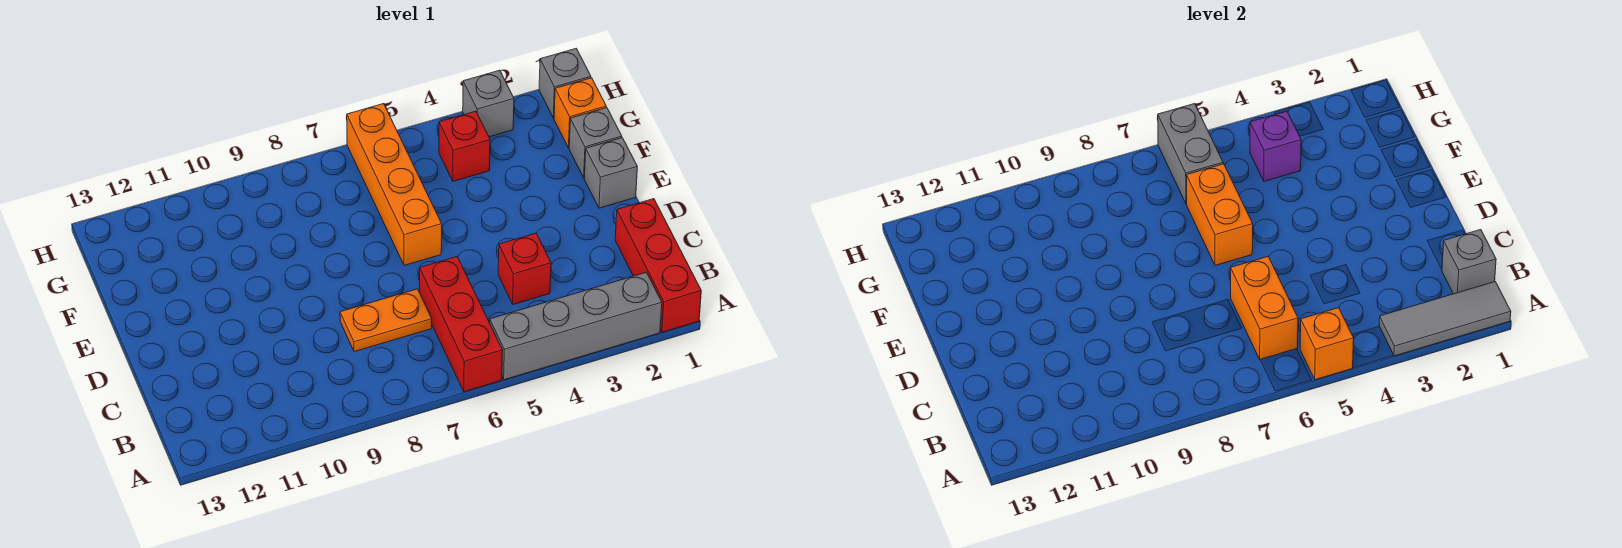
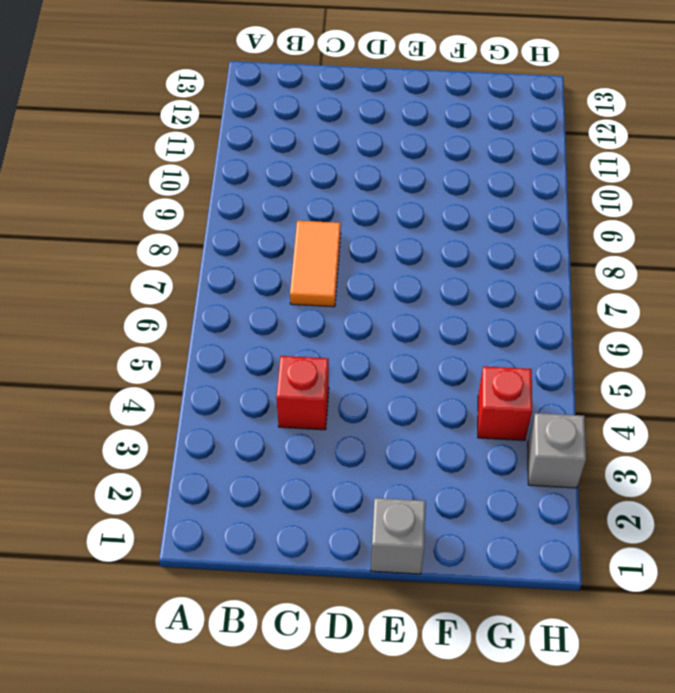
orange 1x2 tile [290,221,341,307] -> orange 1x2 plate [340,289,432,352]
none -> red 1x3 brick [615,199,701,332]
none -> grey 1x4 brick [490,272,662,380]
none -> red 1x3 brick [420,257,503,392]

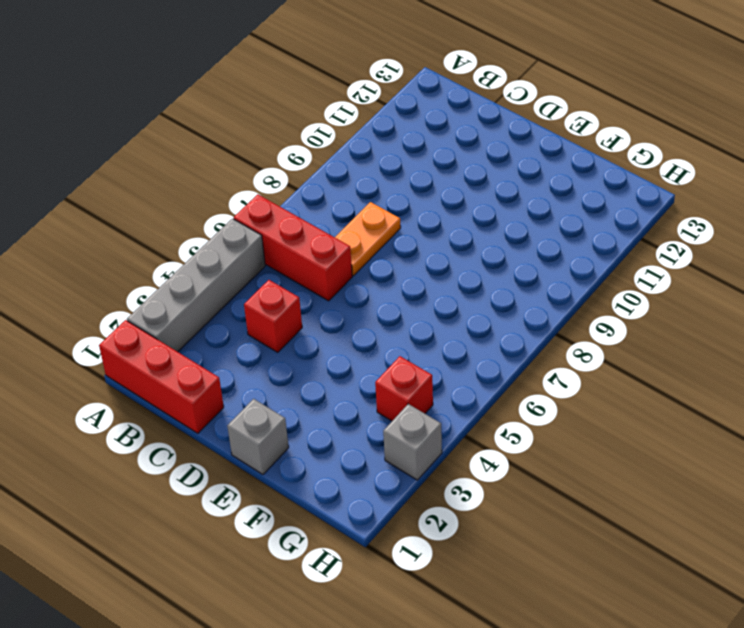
none -> orange 1x4 brick [347,104,442,266]
none -> grey 1x1 brick [569,108,622,177]
none -> orange 1x1 brick [554,78,606,148]

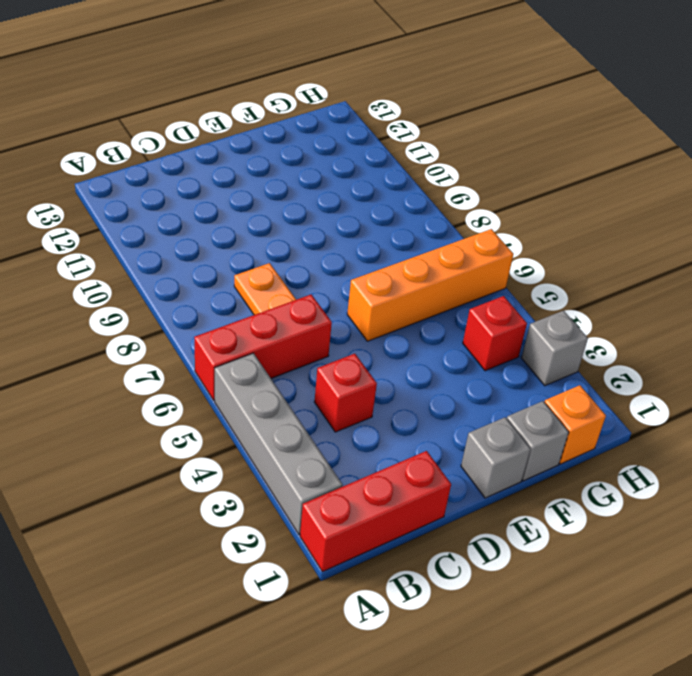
none -> grey 1x1 brick [539,48,591,118]
none -> grey 1x3 tile [1379,282,1511,356]
none -> orange 1x1 brick [1300,308,1354,380]

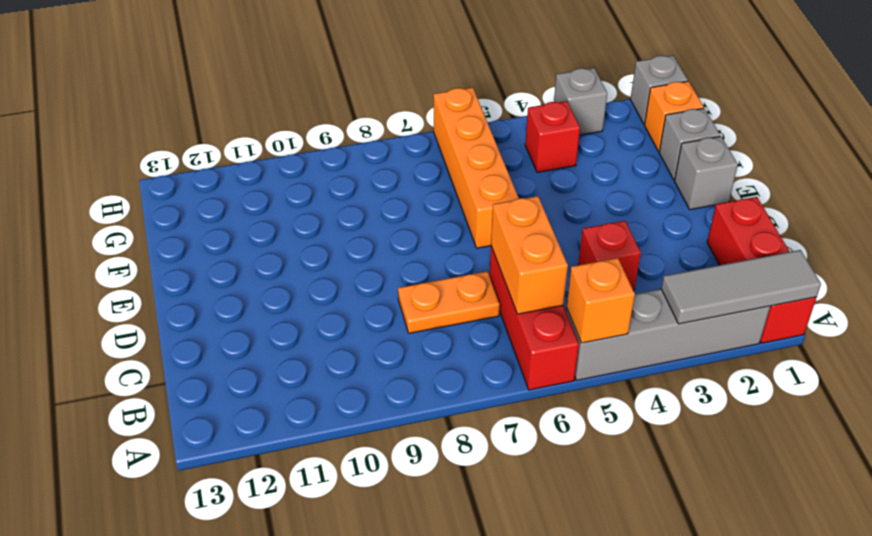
none -> grey 1x1 brick [1442,230,1496,294]
none -> orange 1x2 brick [1187,164,1253,266]
none -> purple 1x1 brick [1250,111,1301,181]

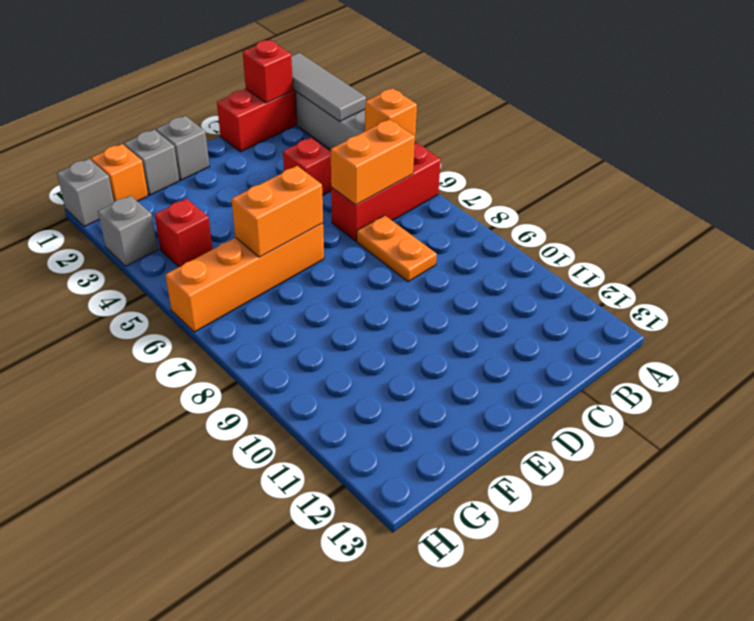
red 1x1 brick [243,40,293,103] -> grey 1x1 brick [1442,230,1496,294]
none -> purple 1x1 brick [1250,111,1301,181]
none -> grey 1x2 brick [1158,104,1223,204]

